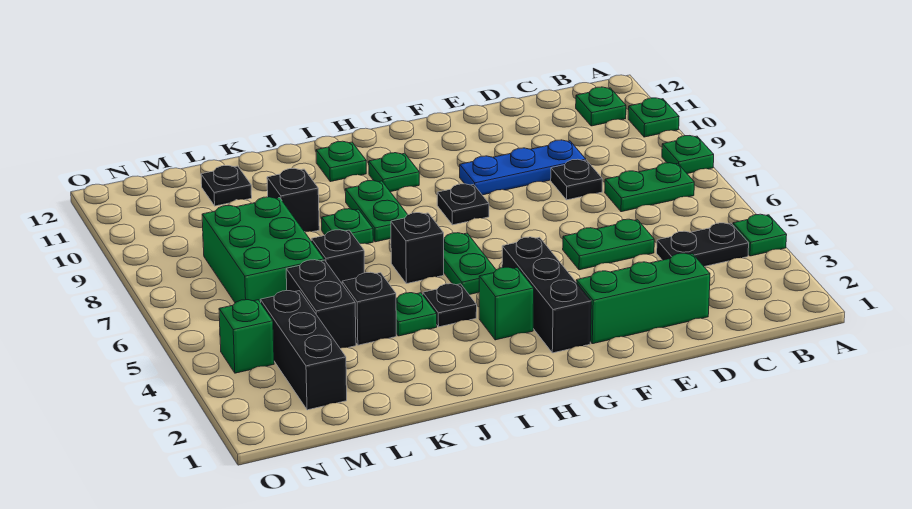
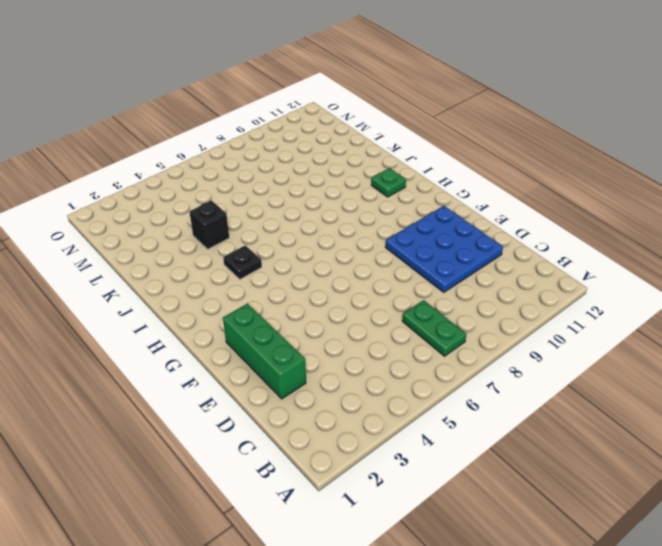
blue 3x3 plate [385,206,503,293] -> blue 1x3 plate [460,140,586,195]
none -> green 1x1 plate [733,214,787,256]
none -> green 1x1 plate [662,136,714,174]
none -> green 1x1 plate [628,98,679,137]

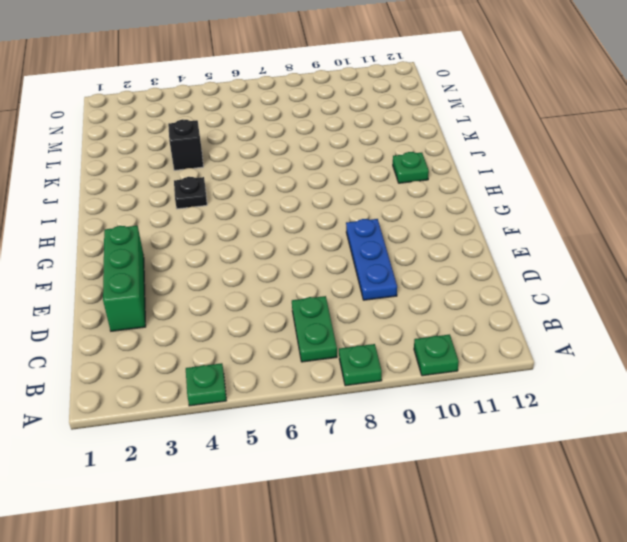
none -> black 1x2 plate [657,223,749,267]
none -> green 1x1 plate [576,87,626,126]
none -> green 1x2 plate [563,219,654,270]

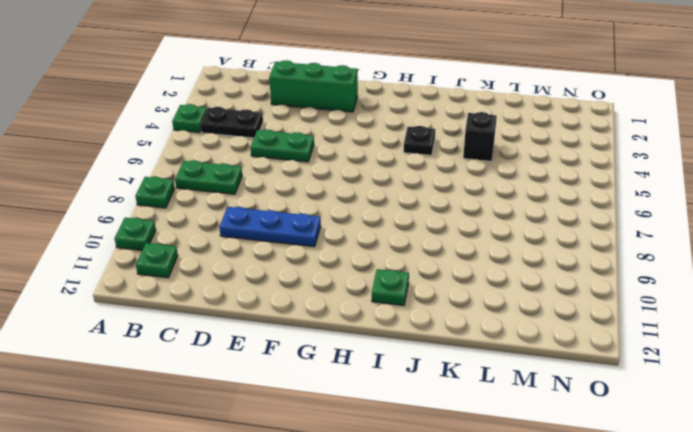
none -> black 1x1 plate [551,159,602,200]
none -> black 1x3 brick [502,237,591,353]
none -> black 1x1 plate [437,184,489,225]

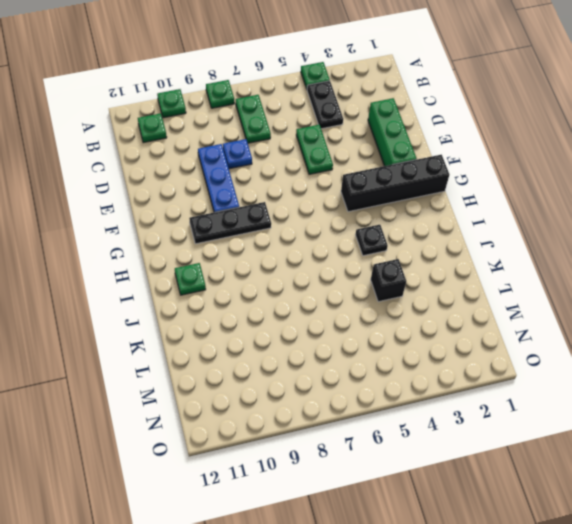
blue 1x1 plate [223,139,252,169] -> black 1x1 plate [551,159,602,200]
black 1x4 brick [341,155,449,212] -> black 1x3 brick [502,237,591,353]
black 1x3 plate [189,202,271,244] -> black 1x1 plate [437,184,489,225]
none -> green 1x1 brick [479,267,534,340]
none -> green 1x2 plate [444,233,496,295]
none -> green 1x1 plate [369,153,419,192]

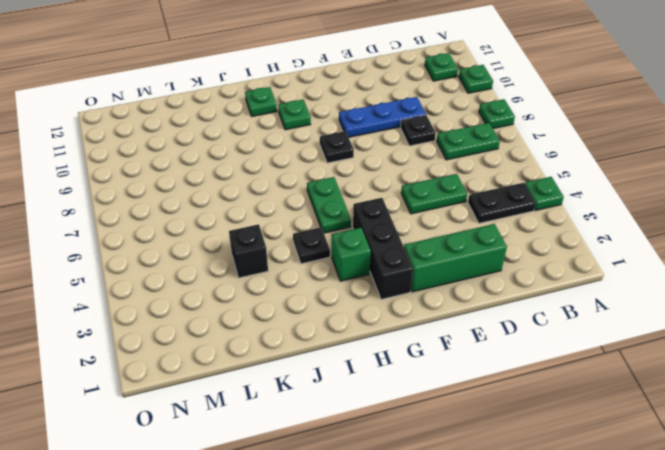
none -> black 1x1 brick [391,213,444,284]
none -> green 1x2 plate [345,180,408,242]
none -> green 1x1 plate [396,293,437,336]

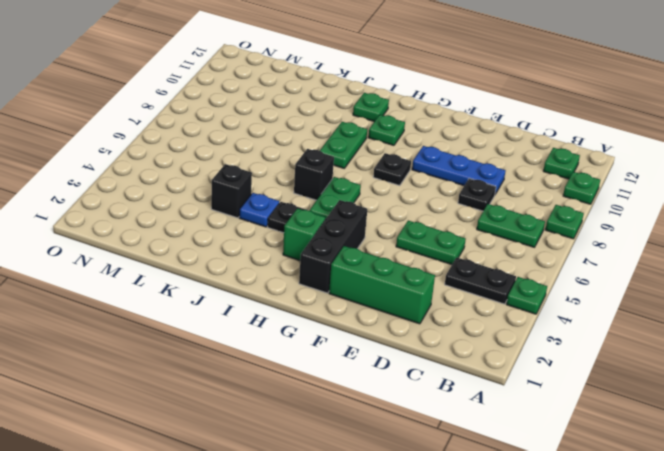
blue 1x1 plate [239,193,279,227] -> green 1x1 plate [396,293,437,336]
none -> green 1x1 plate [322,209,373,244]
none -> black 1x1 brick [311,230,364,283]
none -> black 1x1 brick [267,168,319,232]

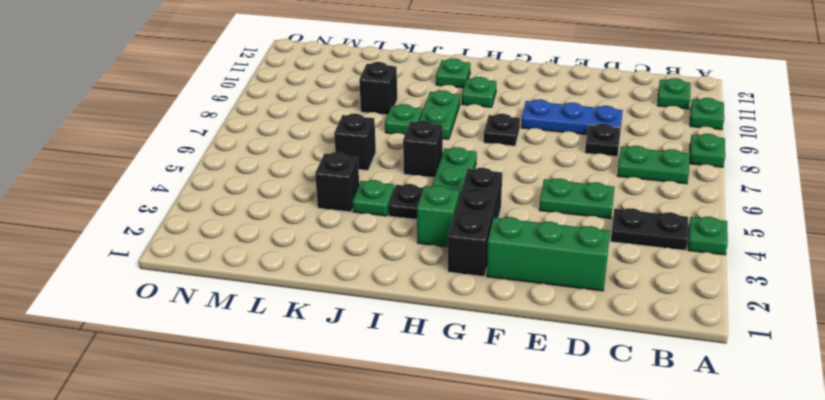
none -> black 1x2 brick [286,260,356,348]
none -> green 2x3 brick [202,197,324,303]
none -> black 1x1 plate [201,166,252,206]

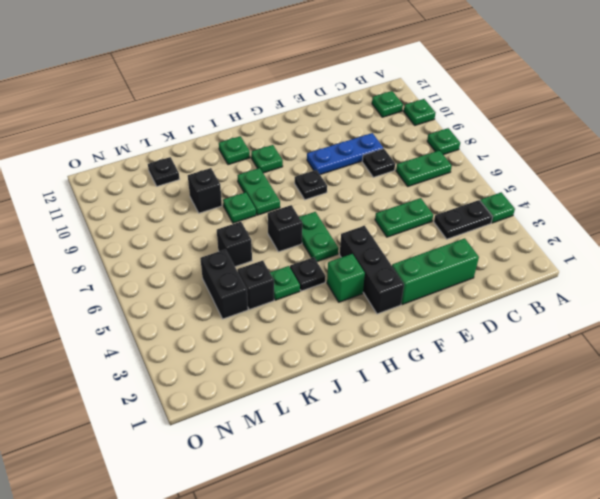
none -> green 2x3 brick [202,197,324,303]
none -> black 1x3 brick [260,291,347,410]
none -> green 1x1 brick [219,300,274,373]

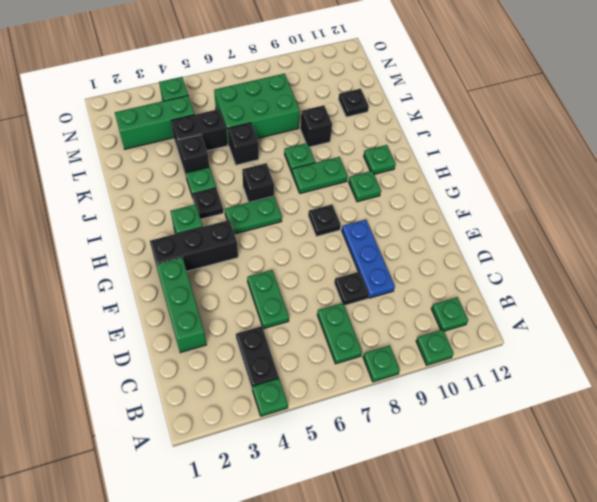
green 1x3 brick [115,96,195,149] -> black 1x3 brick [260,291,347,410]

